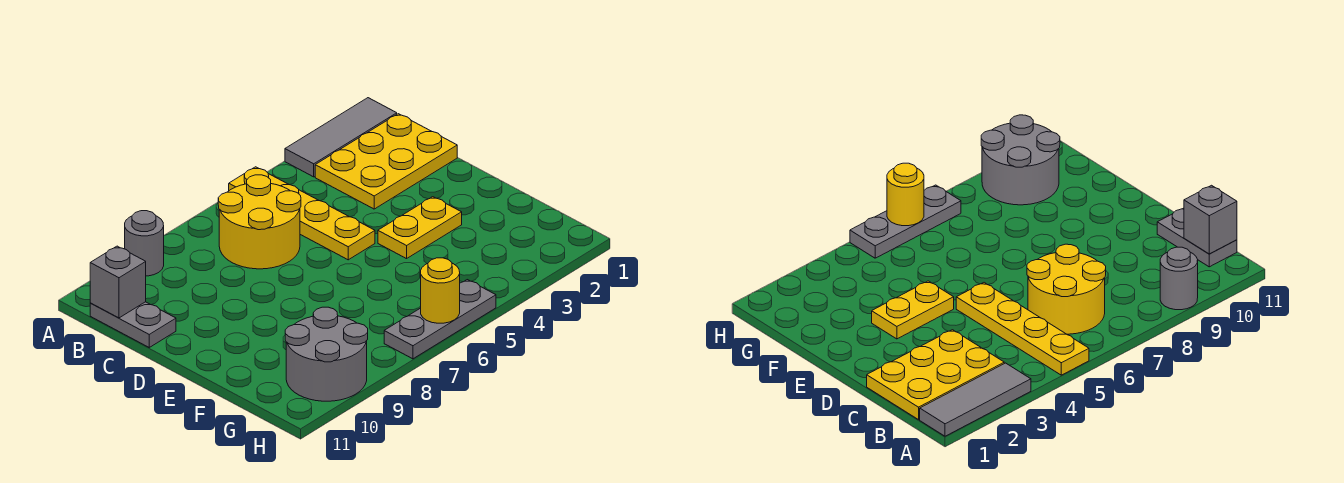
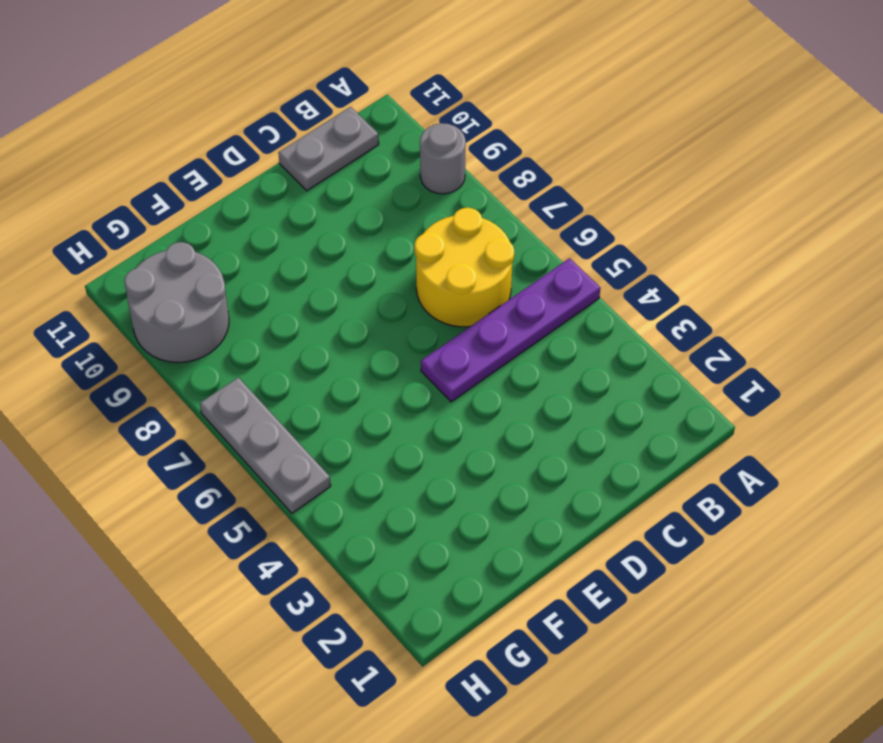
purple 1x4 plate [421,258,600,402] -> yellow 1x4 plate [229,167,375,260]
none -> grey 1x3 tile [285,98,397,177]
none -> yellow 2x3 plate [315,114,457,209]

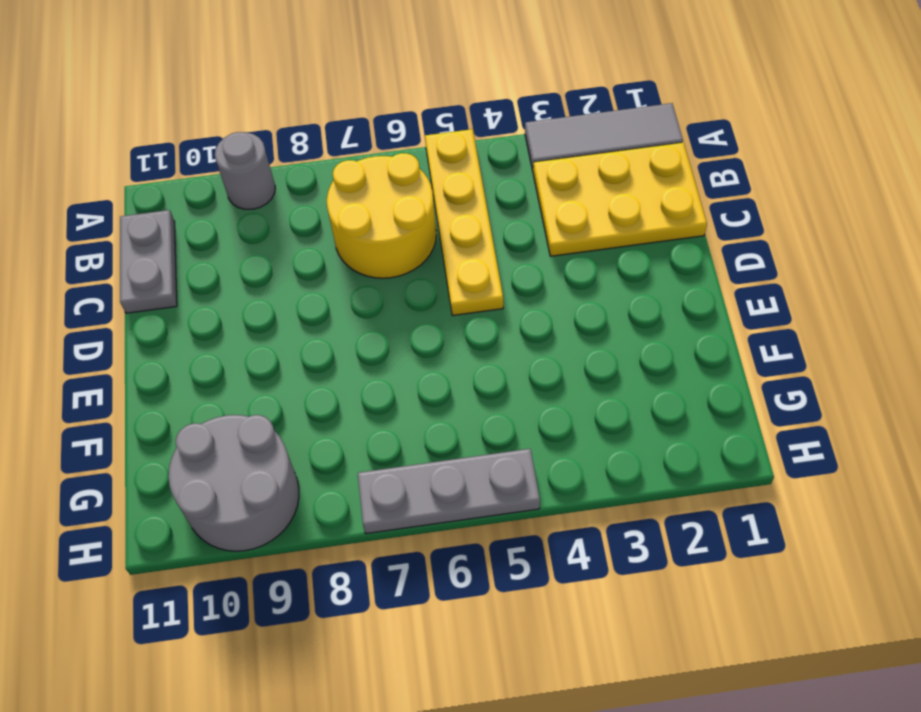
none -> yellow 1x2 plate [378,197,462,259]
none -> grey 1x1 brick [90,246,146,318]

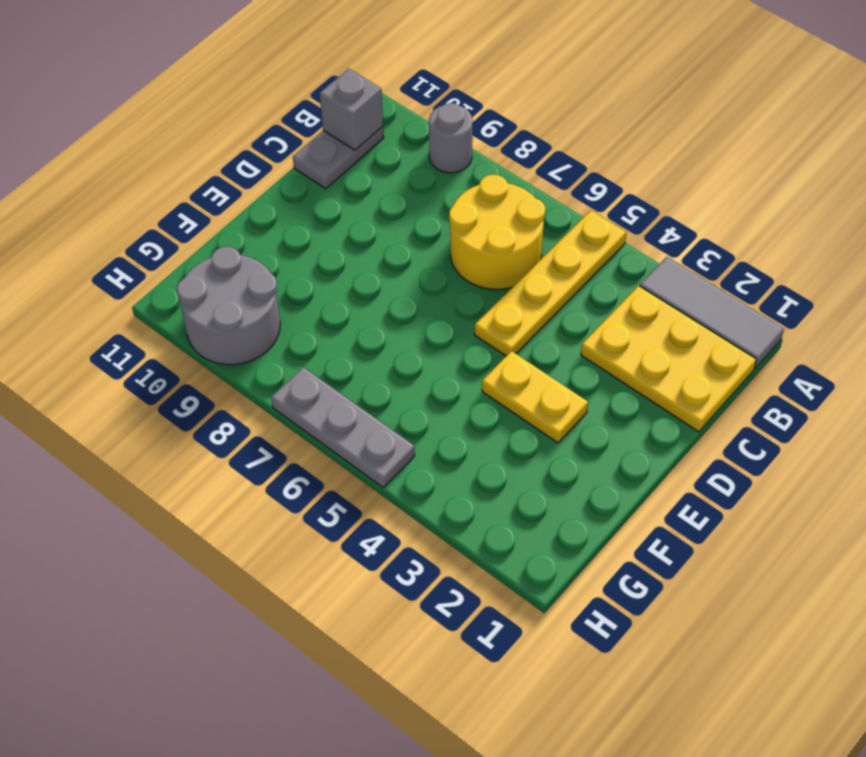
none -> yellow 1x1 round brick [421,258,460,323]

